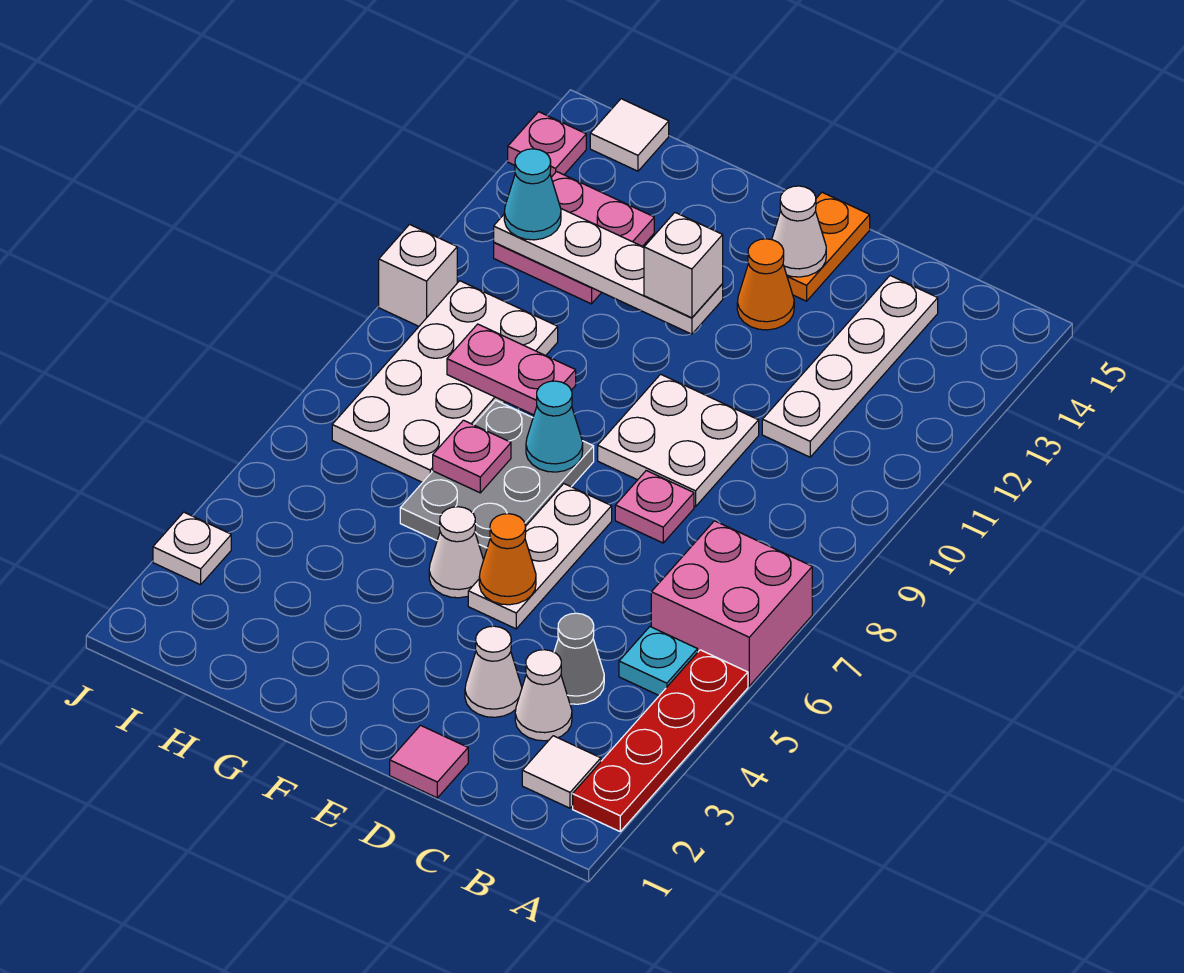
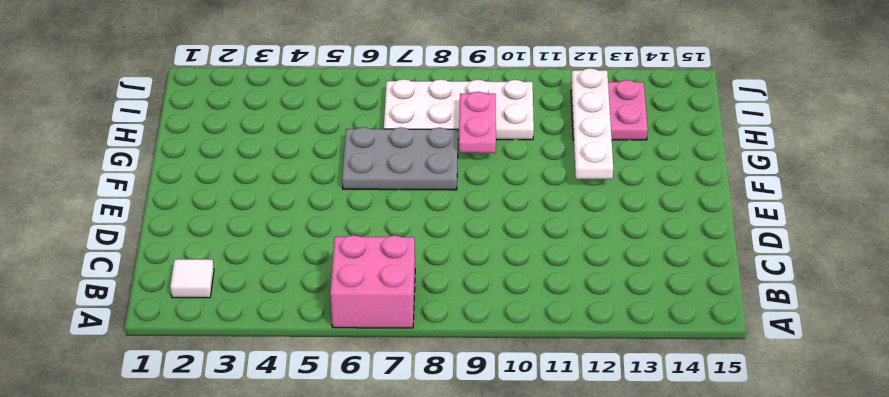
none -> red 1x4 plate [573,650,748,831]
none -> cyan 1x1 plate [619,627,698,696]
none -> white 1x1 cone [515,650,572,741]
none -> grey 1x1 cone [554,613,604,704]

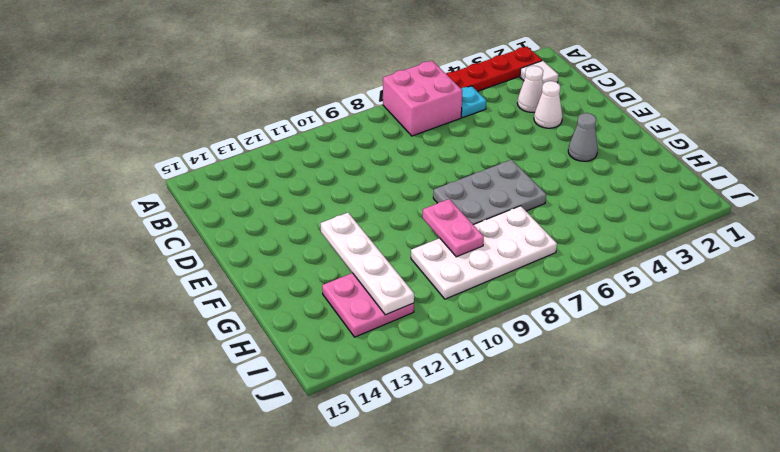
grey 1x1 cone [568,113,598,161] -> grey 1x1 cone moved to [554,613,604,704]
none -> white 1x4 plate [762,276,938,457]
none -> pink 1x1 tile [390,725,468,798]
none -> pink 1x1 plate [615,471,694,543]
none -> white 2x2 plate [598,374,759,507]

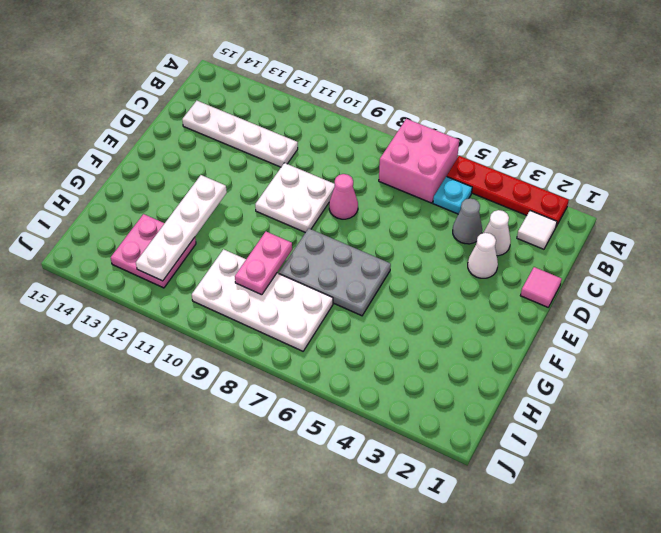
pink 1x1 cone [329,174,358,219] -> pink 1x1 plate [615,471,694,543]
none -> white 1x3 plate [468,484,612,629]
none -> orange 1x1 cone [737,239,794,330]
none -> orange 1x2 plate [787,192,870,301]
none -> white 1x1 cone [429,507,483,598]

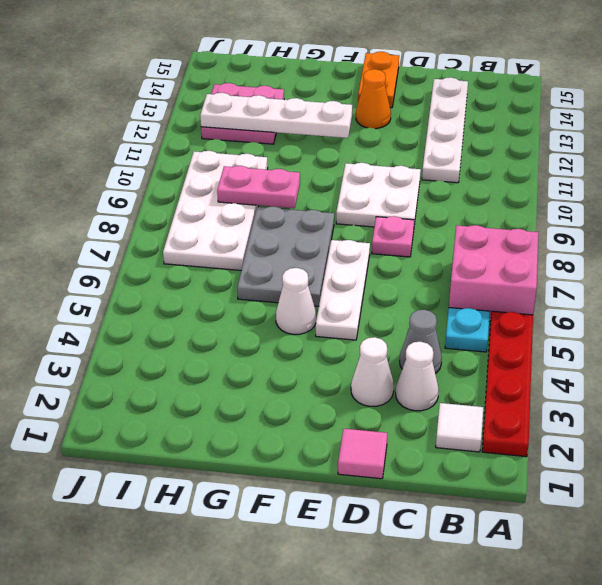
none -> white 1x1 tile [590,99,669,171]
none -> white 1x1 plate [153,512,231,585]
none -> white 1x1 brick [379,224,457,326]
none -> pink 1x1 plate [508,112,586,177]

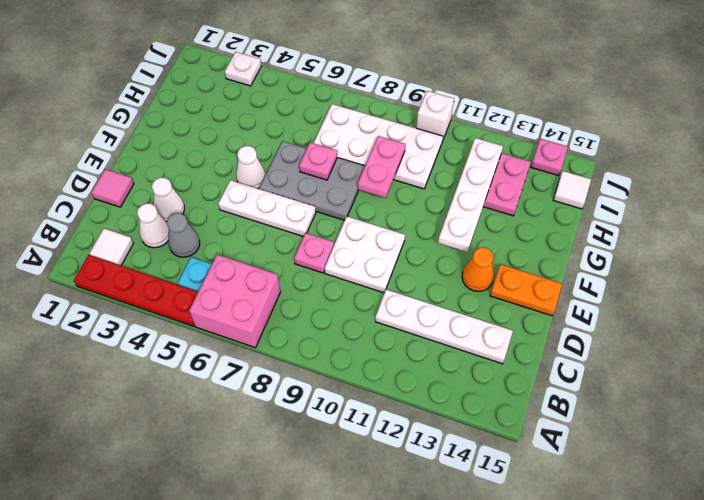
none -> orange 1x1 cone [479,514,536,605]
none -> white 1x1 cone [772,186,826,277]
none -> cyan 1x1 cone [526,381,583,472]
none -> white 1x1 brick [644,213,723,318]

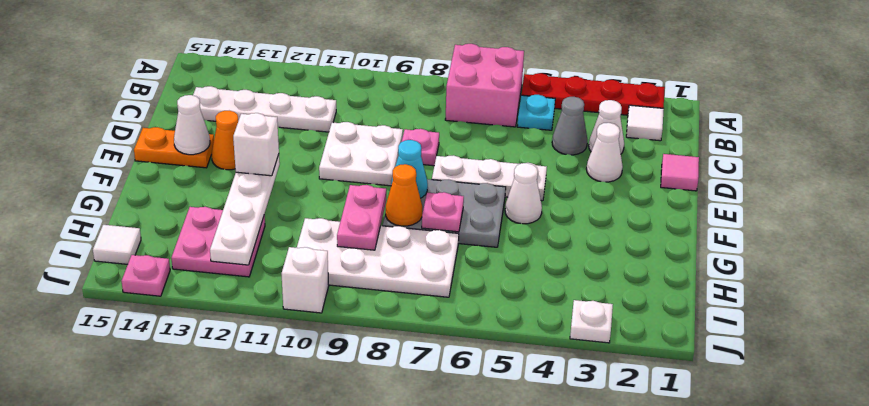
orange 1x1 cone [386,164,422,226] -> orange 1x1 cone moved to [479,514,536,605]
none -> cyan 1x1 cone [504,149,561,240]

